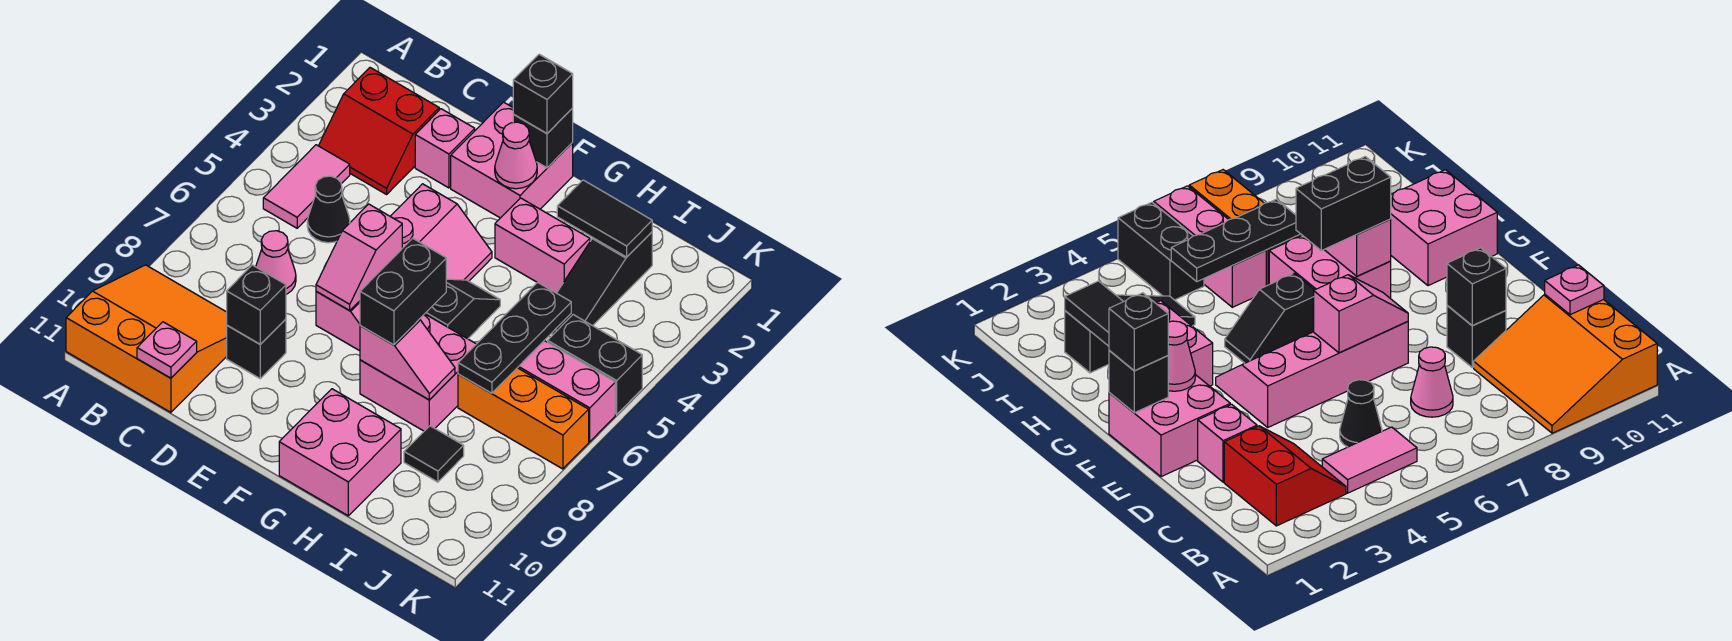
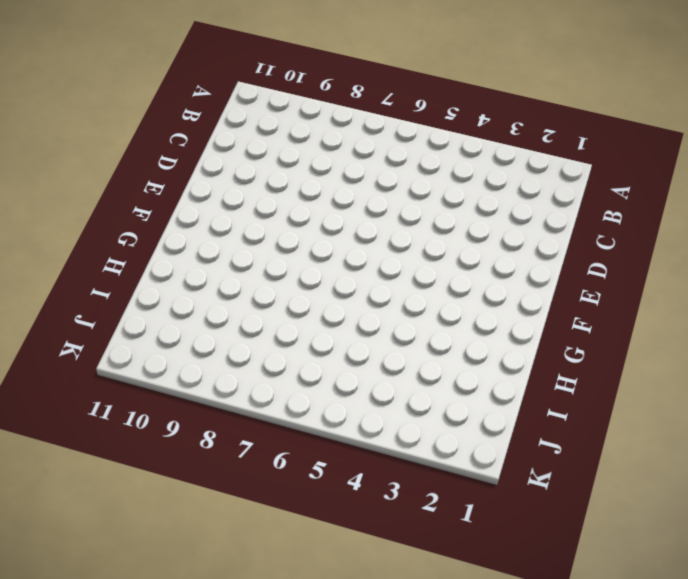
none -> orange 3x3 slope [66,265,227,412]
none -> red 2x2 slope [319,68,439,194]
none -> pink 1x2 tile [263,145,350,228]

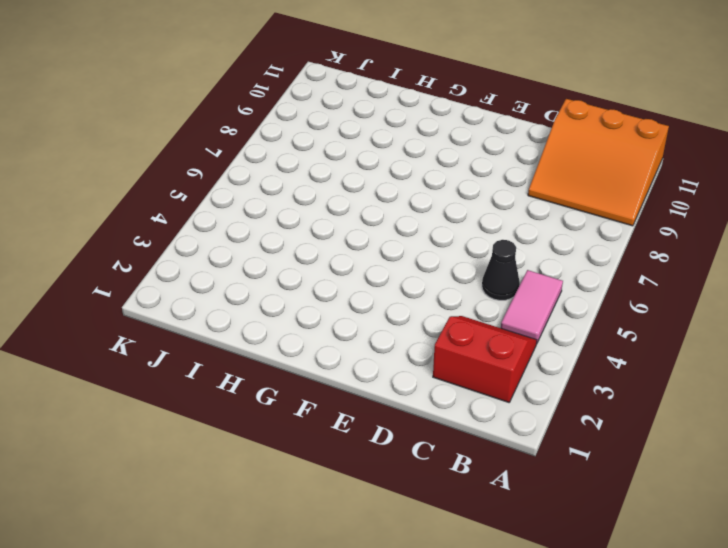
none -> pink 1x1 cone [256,231,296,294]
none -> pink 1x1 brick [415,109,475,188]
none -> black 1x1 brick [227,319,286,378]

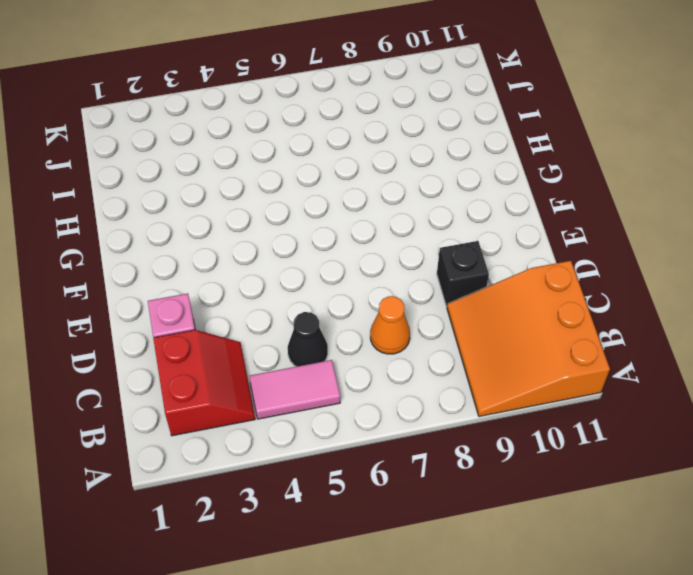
orange 1x1 cone [370,296,410,354] -> pink 1x1 cone [256,231,296,294]
none -> pink 2x2 brick [451,102,573,218]
none -> pink 2x4 slope [316,184,492,351]
none -> pink 1x2 brick [495,198,590,293]

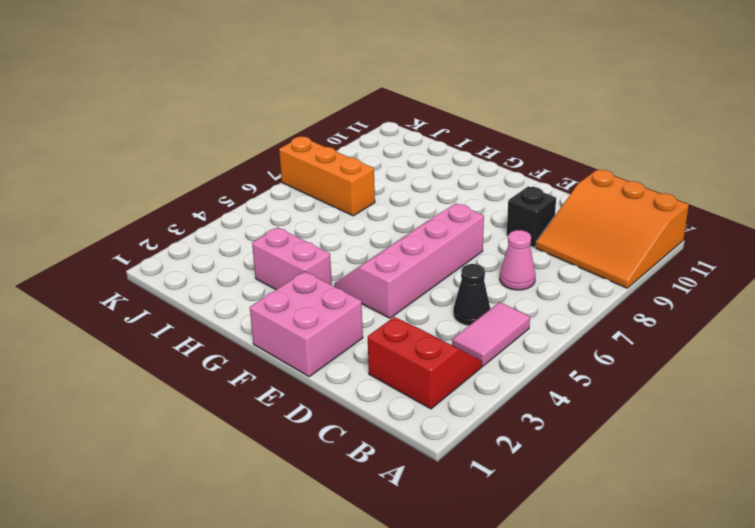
none -> pink 1x1 brick [415,109,475,188]
none -> black 1x2 slope [425,279,500,339]
none -> pink 2x2 brick [360,314,476,431]

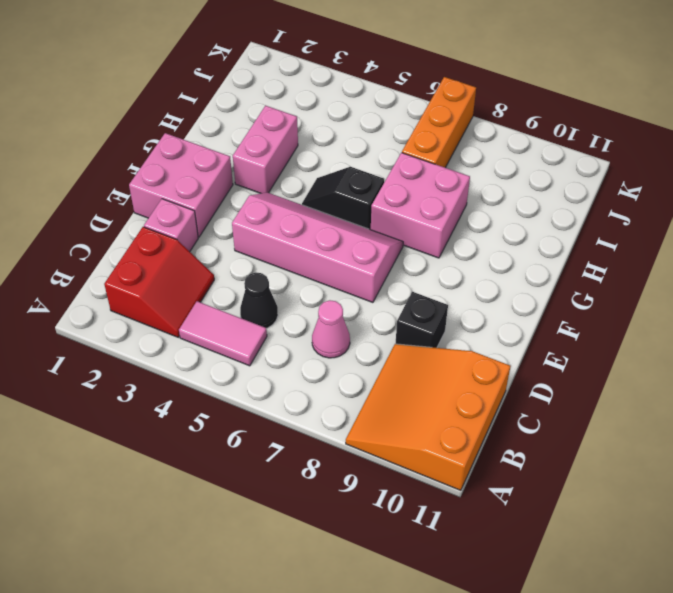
none -> pink 2x2 brick [279,389,401,516]
none -> black 1x3 slope [551,232,652,334]
none -> pink 1x3 brick [518,341,615,442]

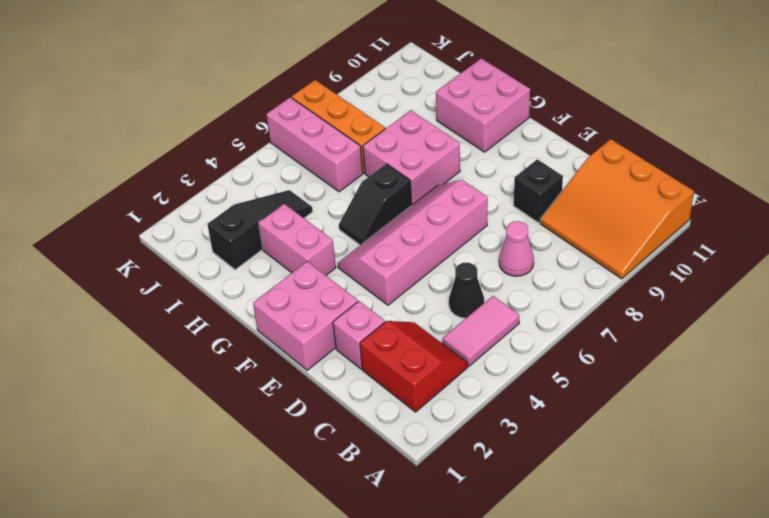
none -> black 1x1 tile [404,426,464,482]
none -> black 1x2 brick [547,315,642,414]
none -> pink 1x1 plate [137,322,197,378]

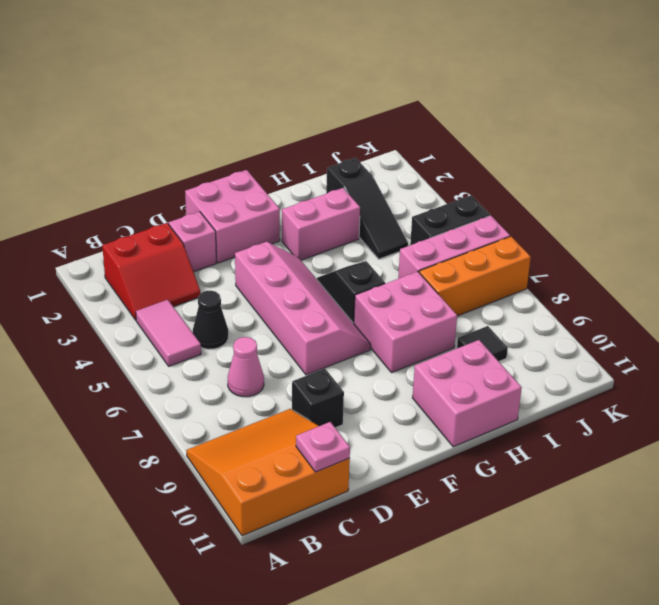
none -> black 1x1 brick [227,265,286,344]
none -> pink 1x2 slope [316,204,402,311]
none -> black 1x1 brick [513,108,573,168]

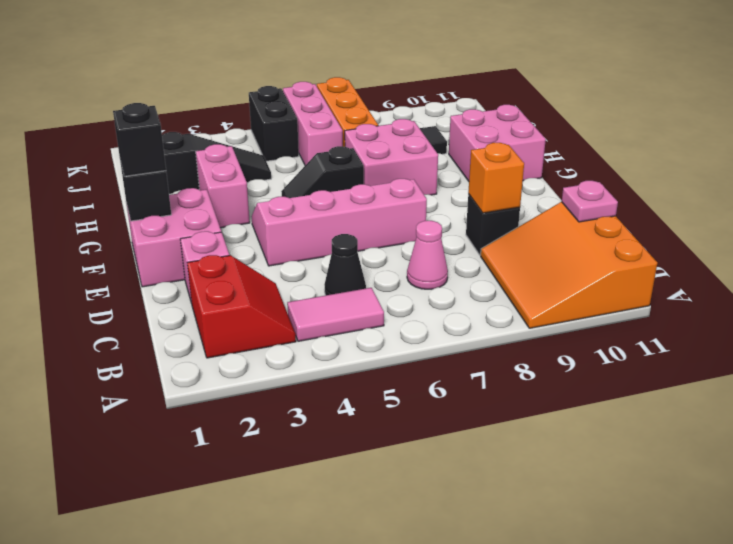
orange 1x1 brick [468,143,524,213] -> black 1x1 brick [227,265,286,344]
none -> pink 1x2 slope [316,204,402,311]
none -> pink 1x1 cone [495,122,537,189]
none -> pink 1x2 slope [360,319,455,400]

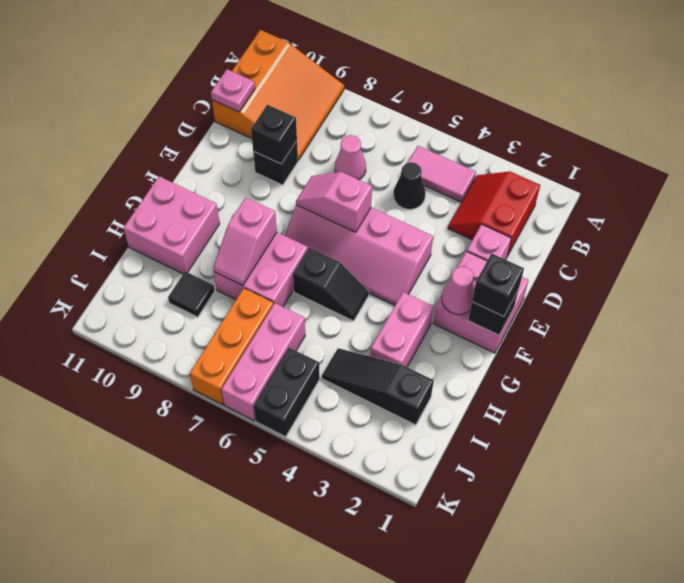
none -> black 1x2 tile [557,180,652,257]
none -> black 1x3 plate [458,282,571,393]
none -> black 1x2 brick [360,238,446,345]

